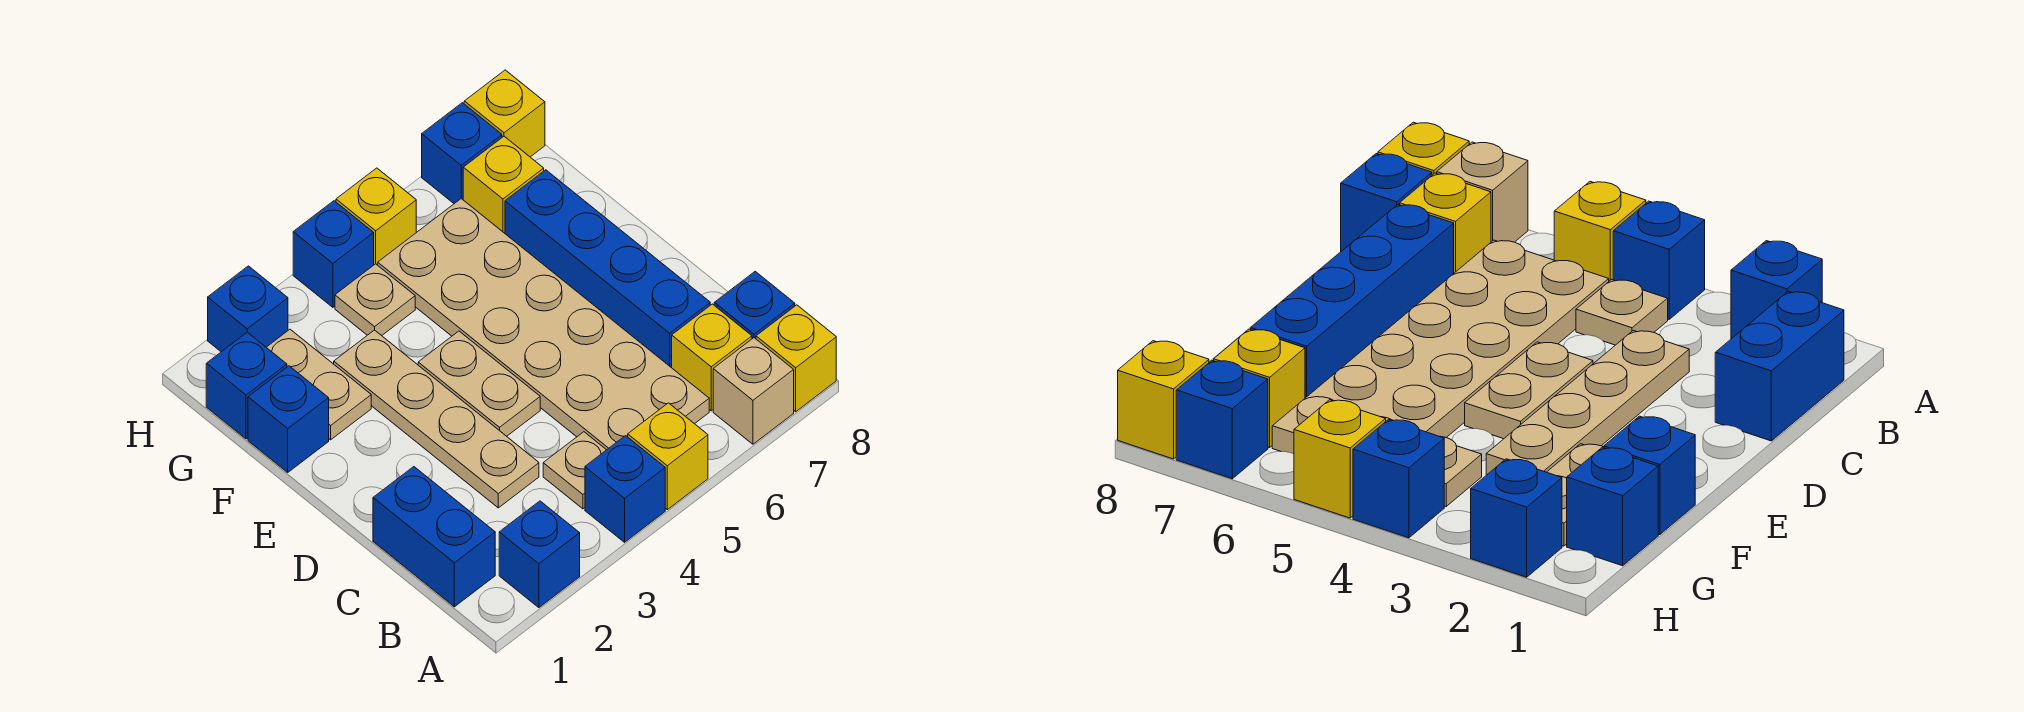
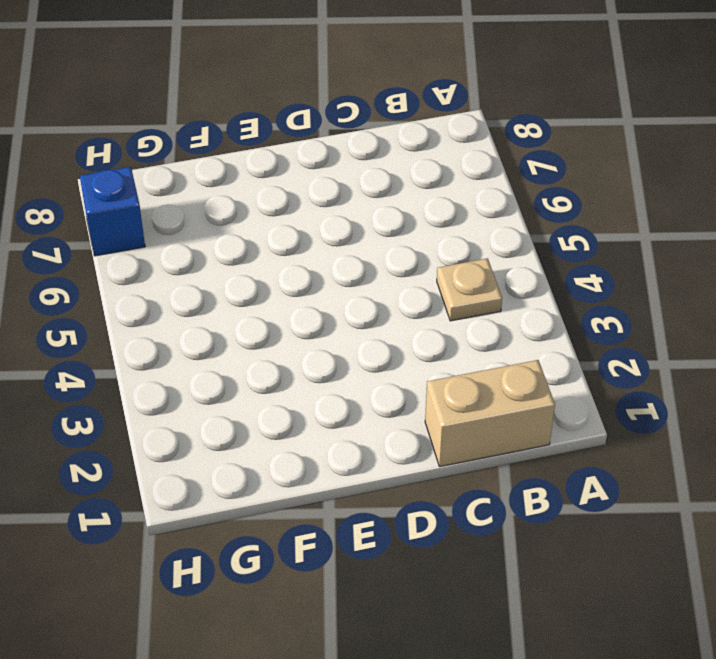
tan 1x2 brick [425,360,555,467] -> blue 1x2 brick [373,467,495,607]
none -> blue 1x1 brick [499,501,580,608]
none -> blue 1x1 brick [585,436,665,542]
none -> yellow 1x1 brick [628,403,708,510]

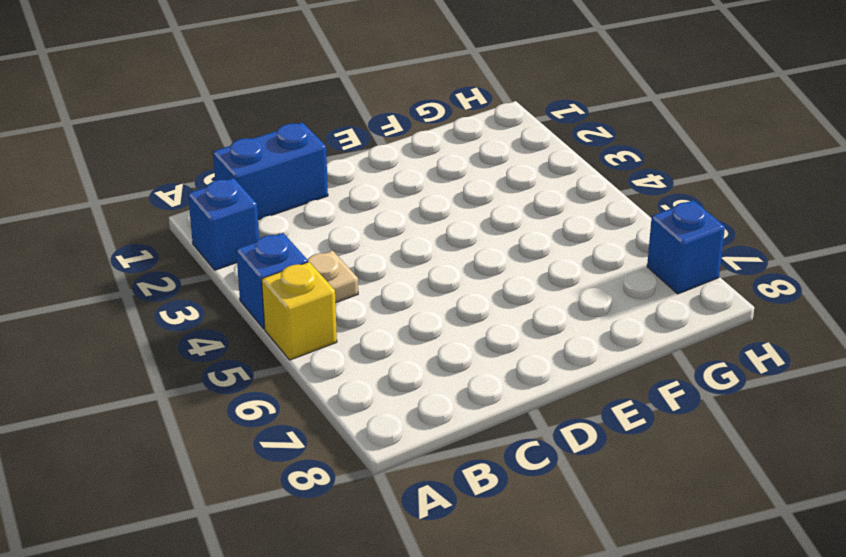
none -> tan 1x1 brick [713,338,794,444]
none -> yellow 1x1 brick [756,305,836,412]
none -> tan 2x6 plate [378,199,709,450]

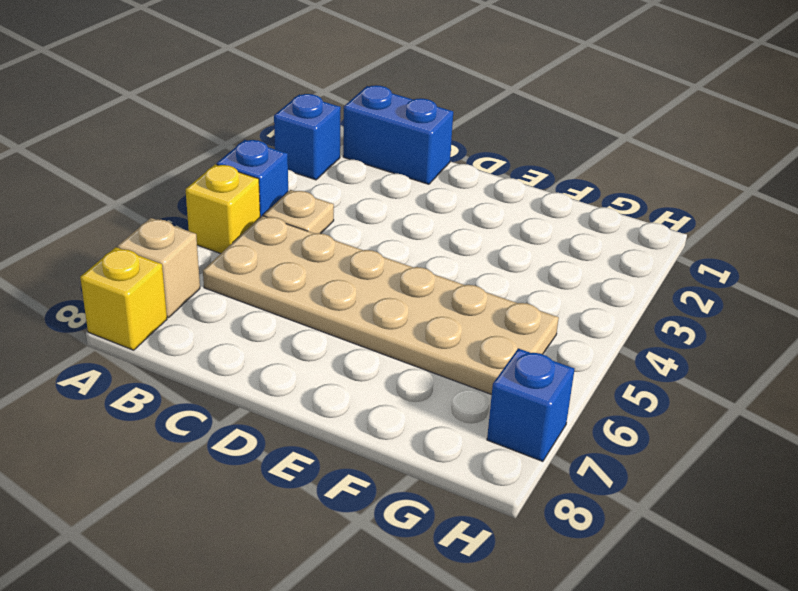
none -> yellow 1x1 brick [672,304,752,411]
none -> blue 1x1 brick [714,272,795,339]
none -> tan 1x4 plate [334,330,539,508]

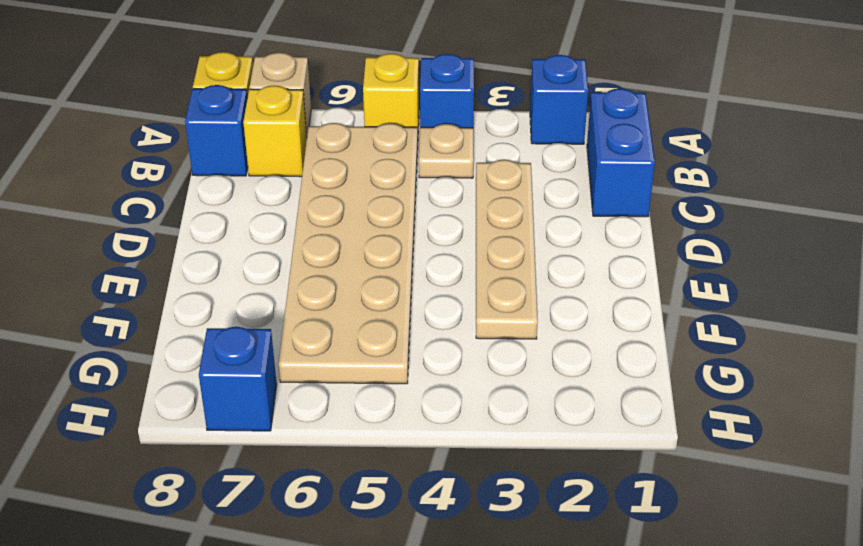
none -> blue 1x4 brick [505,170,710,368]
none -> tan 1x2 plate [418,331,540,436]
none -> blue 1x1 brick [248,366,329,472]

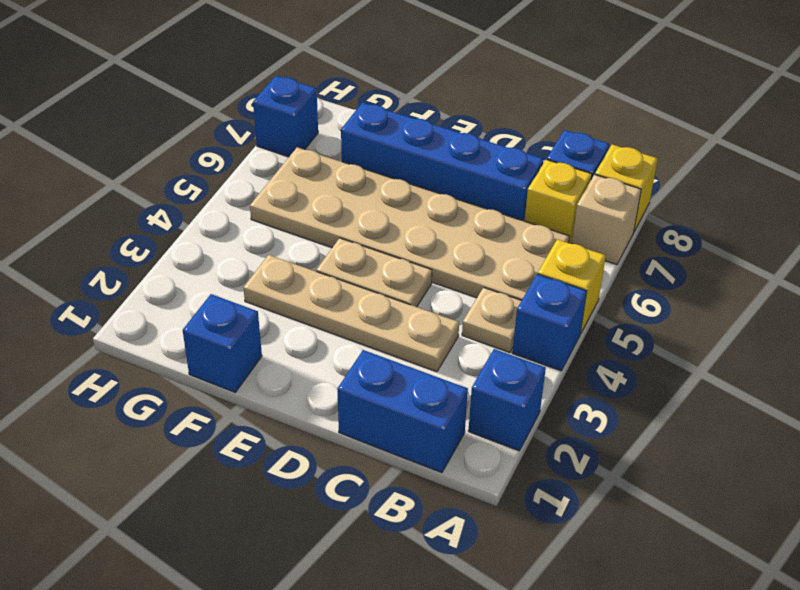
none -> tan 1x2 plate [266,329,371,440]
none -> blue 1x1 brick [206,332,287,439]
none -> tan 1x1 plate [335,264,415,336]

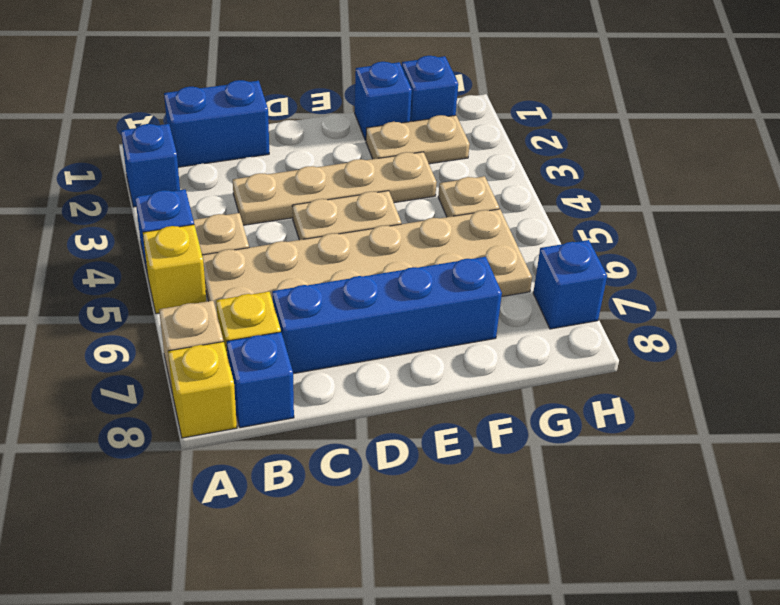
none -> yellow 1x1 brick [463,136,544,233]
none -> blue 1x1 brick [208,266,288,352]
none -> blue 1x1 brick [293,201,374,307]

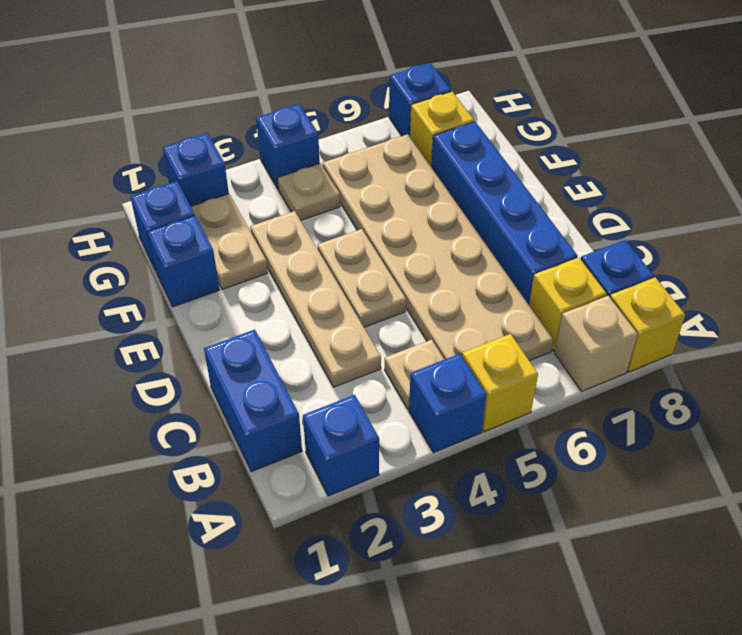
none -> yellow 1x1 brick [336,168,416,265]
none -> yellow 1x1 brick [464,70,545,157]

